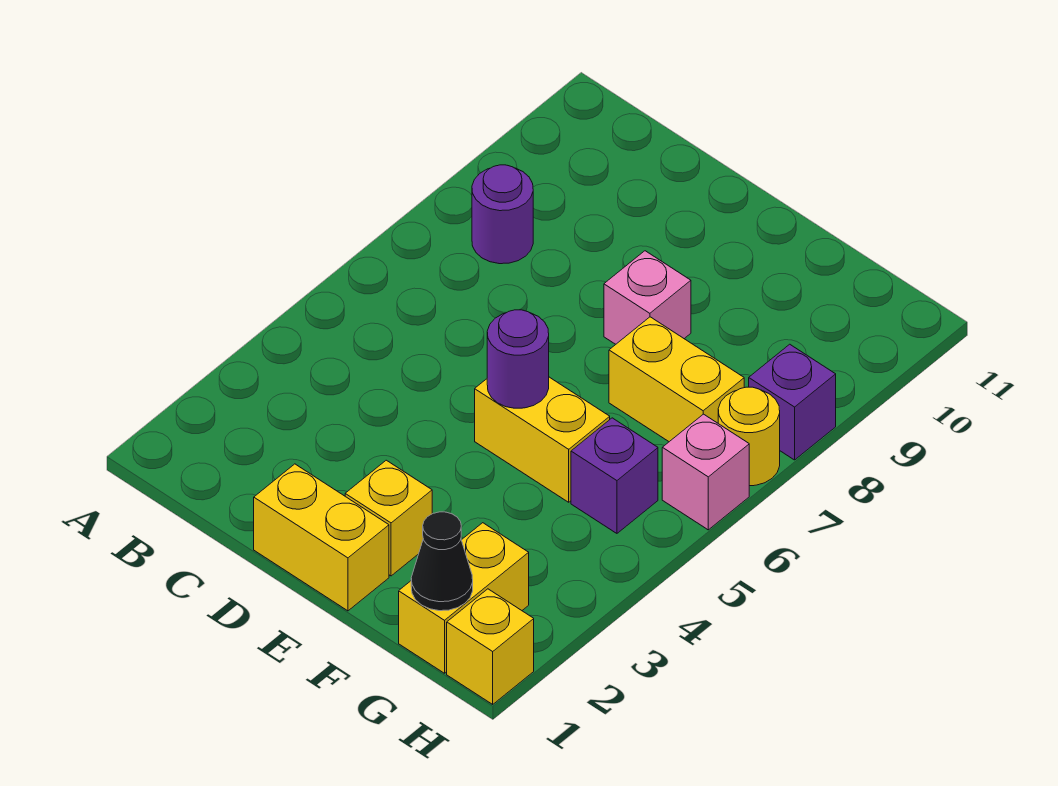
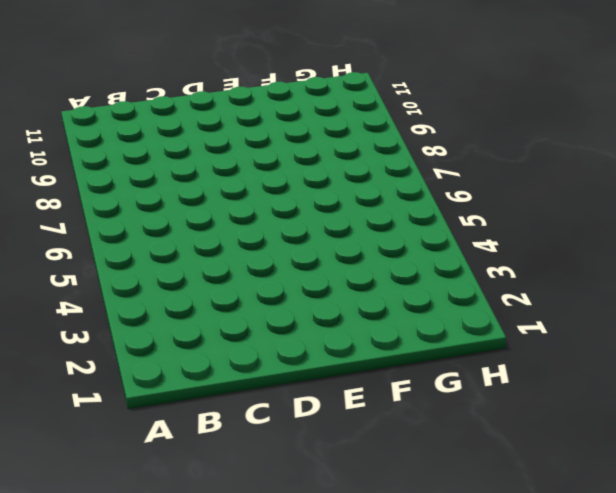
none -> purple 1x1 round brick [472,165,533,264]
none -> yellow 1x2 brick [254,464,389,611]
none -> yellow 1x1 brick [345,460,432,576]

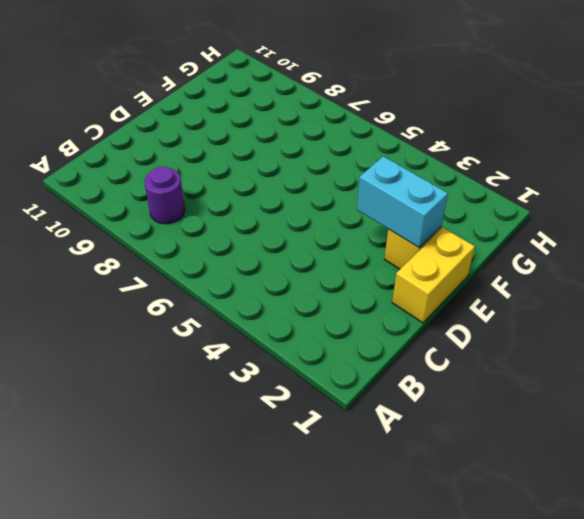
cyan 1x2 brick [357,156,448,248] -> none
none -> yellow 1x2 brick [475,377,610,502]
none -> pink 1x1 brick [604,251,691,344]
none -> yellow 1x2 brick [609,317,744,442]

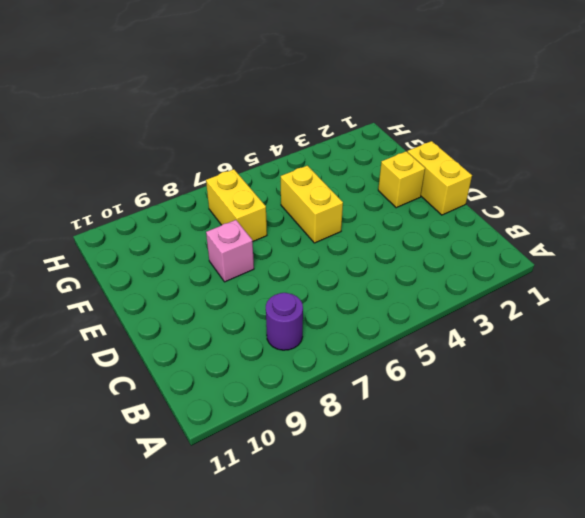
none -> yellow 1x2 brick [399,523,529,673]
none -> purple 1x1 brick [571,418,658,533]
none -> yellow 1x1 brick [447,589,534,704]

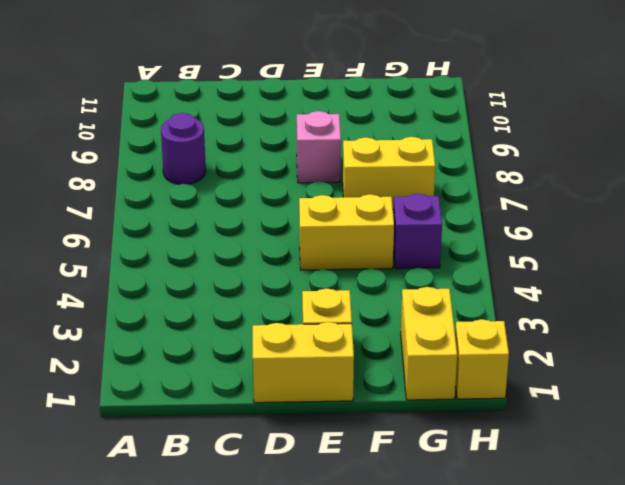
none -> pink 1x1 brick [662,414,749,530]
none -> yellow 1x1 round brick [718,387,780,486]
none -> purple 1x1 brick [749,344,836,460]

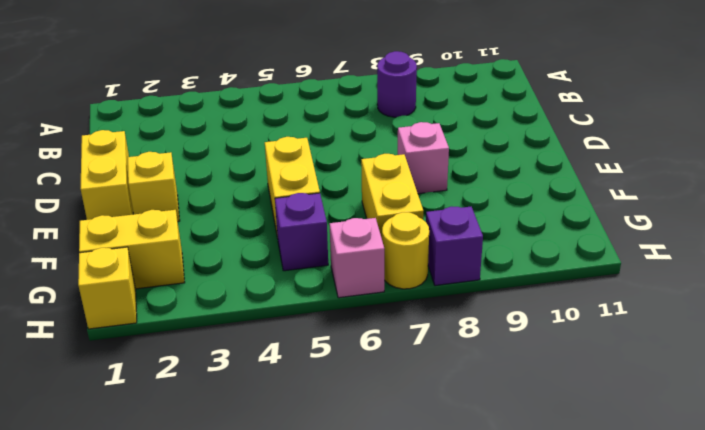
none -> purple 1x1 round brick [487,310,549,408]
none -> black 1x1 cone [411,512,473,611]

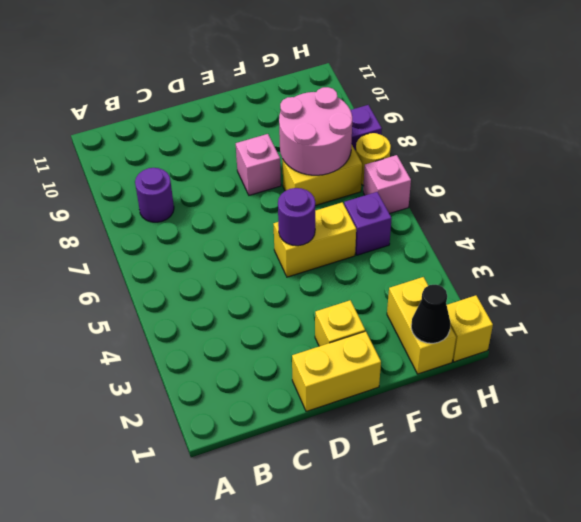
pink 2x2 round brick [279,87,352,175] -> none

